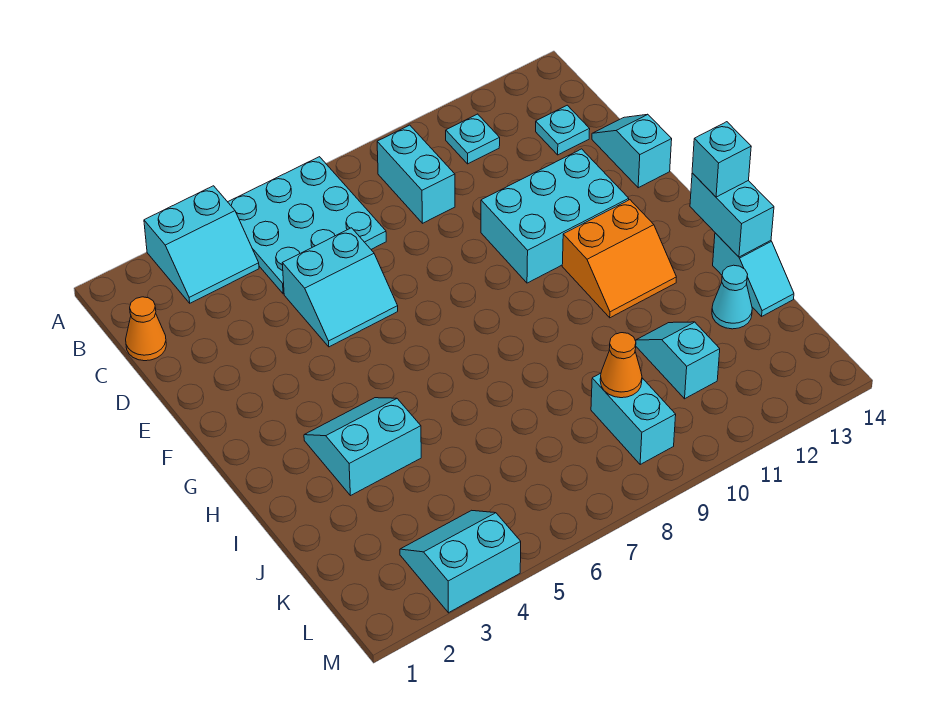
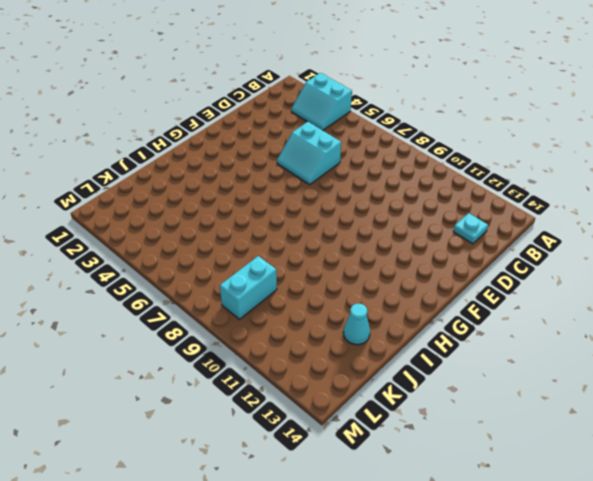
none -> cyan 3x3 plate [228,157,386,294]
none -> cyan 1x2 brick [377,125,455,223]
none -> cyan 1x1 plate [446,114,500,164]

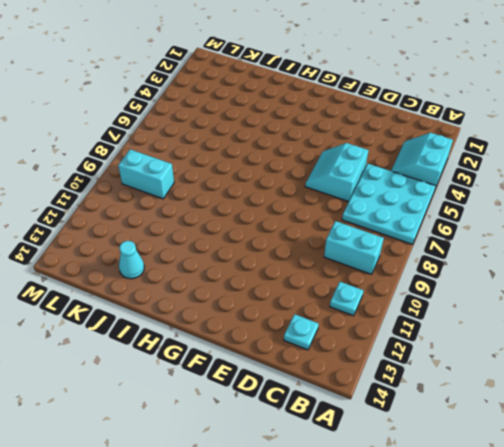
none -> orange 1x1 cone [126,297,166,361]
none -> cyan 1x2 slope [592,114,672,188]
none -> cyan 2x3 brick [481,149,629,283]

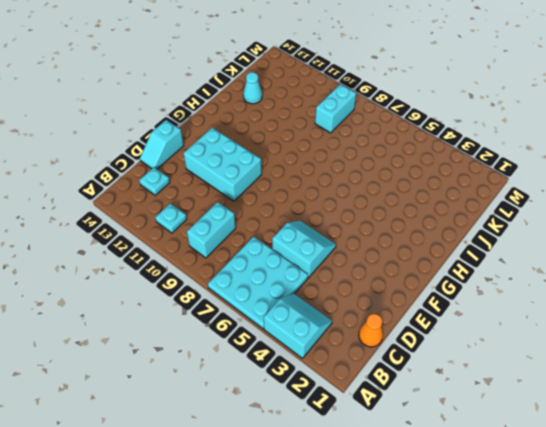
none -> orange 2x2 slope [562,200,676,318]
none -> cyan 2x2 slope [304,398,421,496]
none -> cyan 1x2 slope [713,233,794,316]

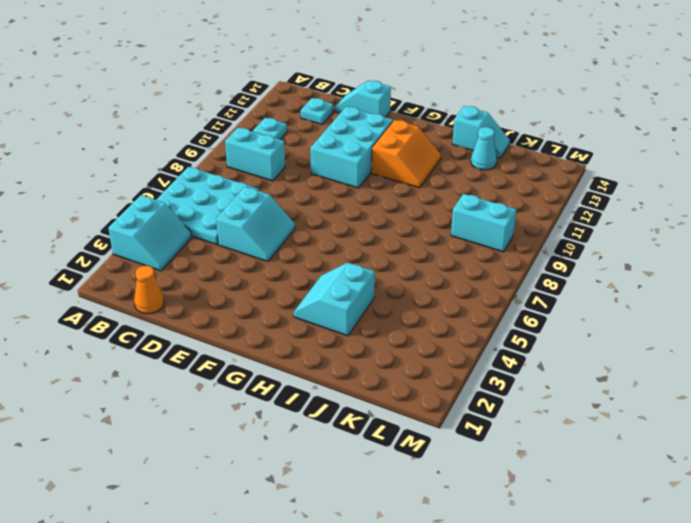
none -> cyan 1x2 slope [636,322,720,399]
none -> cyan 2x2 slope [400,510,521,613]
none -> cyan 1x2 brick [690,173,774,257]

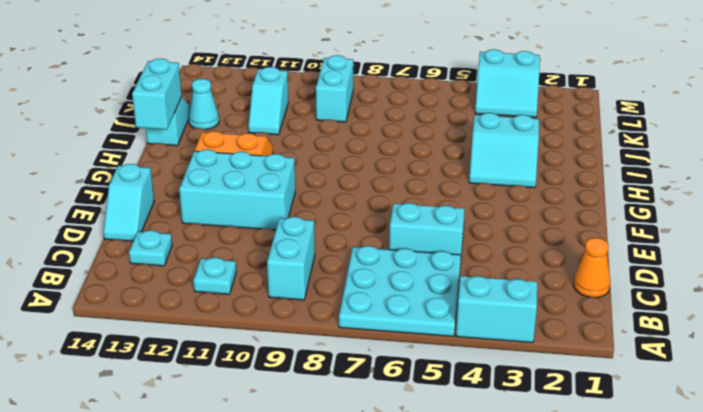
none -> orange 1x1 cone [600,333,642,398]
none -> cyan 1x1 brick [692,122,751,197]

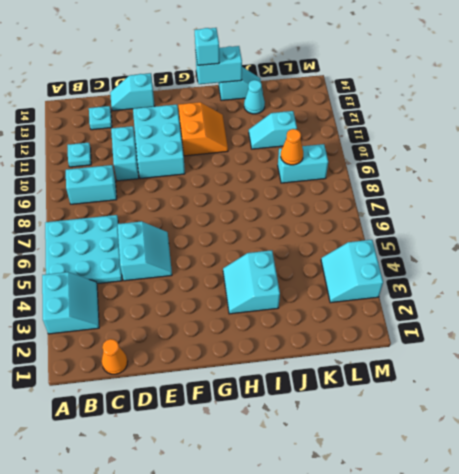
cyan 1x2 brick [111,126,139,181] -> none

